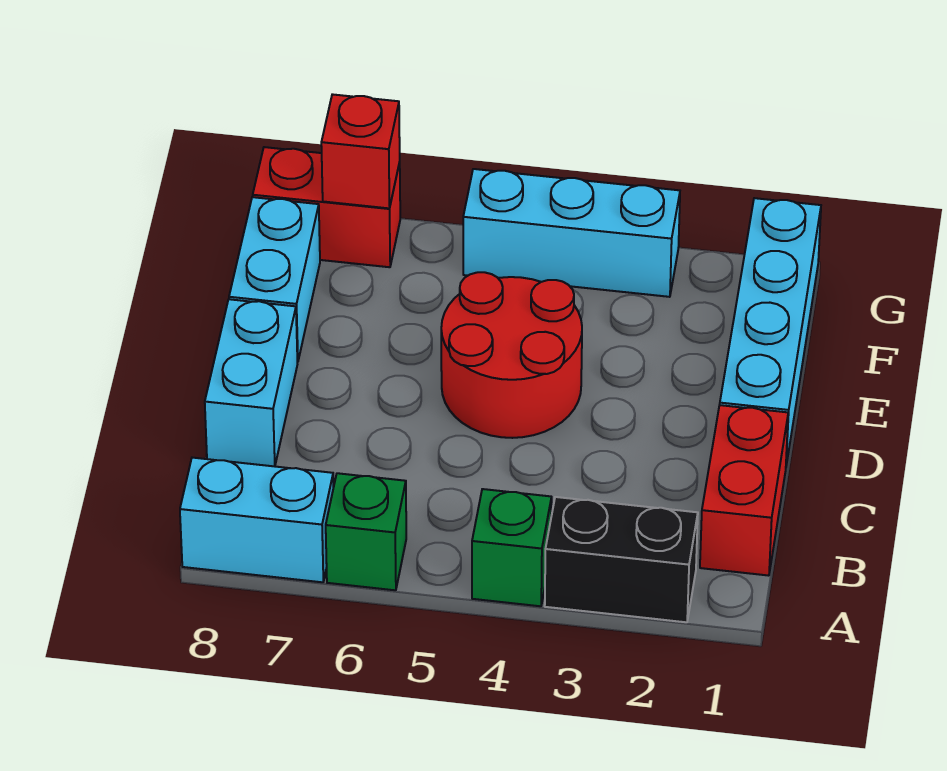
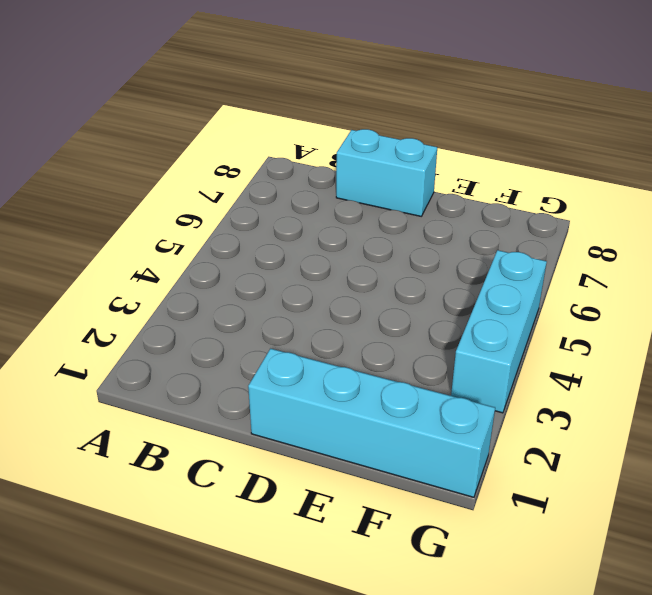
none -> black 1x2 brick [545,497,698,622]
none -> green 1x1 brick [472,489,552,606]
none -> green 1x1 brick [326,473,406,590]

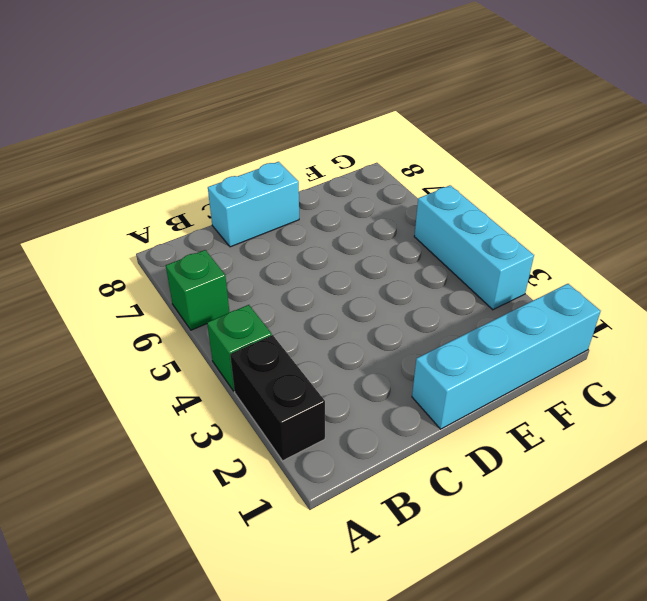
none -> cyan 1x2 brick [180,458,334,582]
none -> red 1x2 brick [700,405,788,576]
none -> red 2x2 round brick [441,272,582,438]

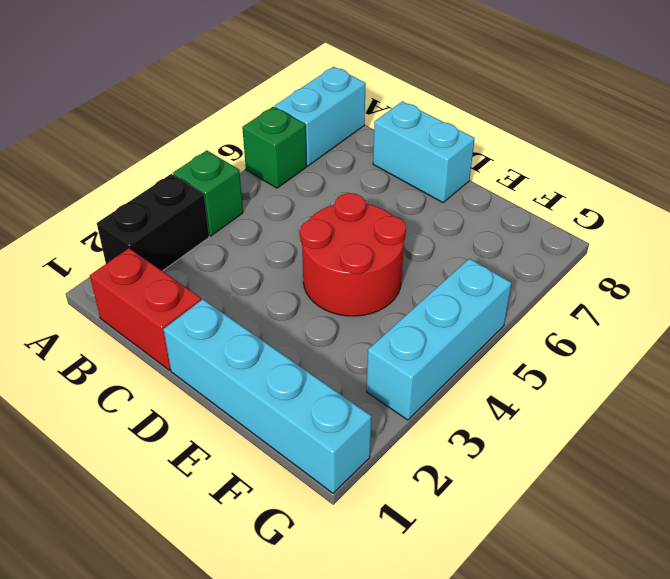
none -> cyan 1x2 brick [229,197,320,362]
none -> red 1x2 brick [253,147,400,267]
none -> red 1x1 brick [321,94,400,208]

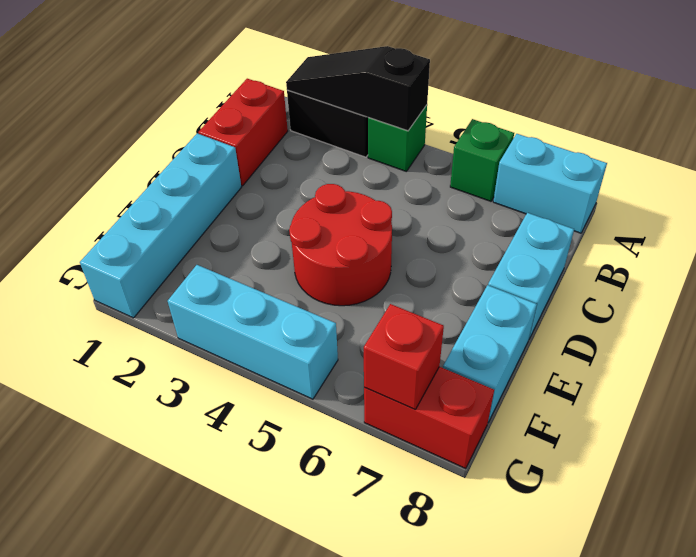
black 1x3 slope [286,46,430,131] -> none

